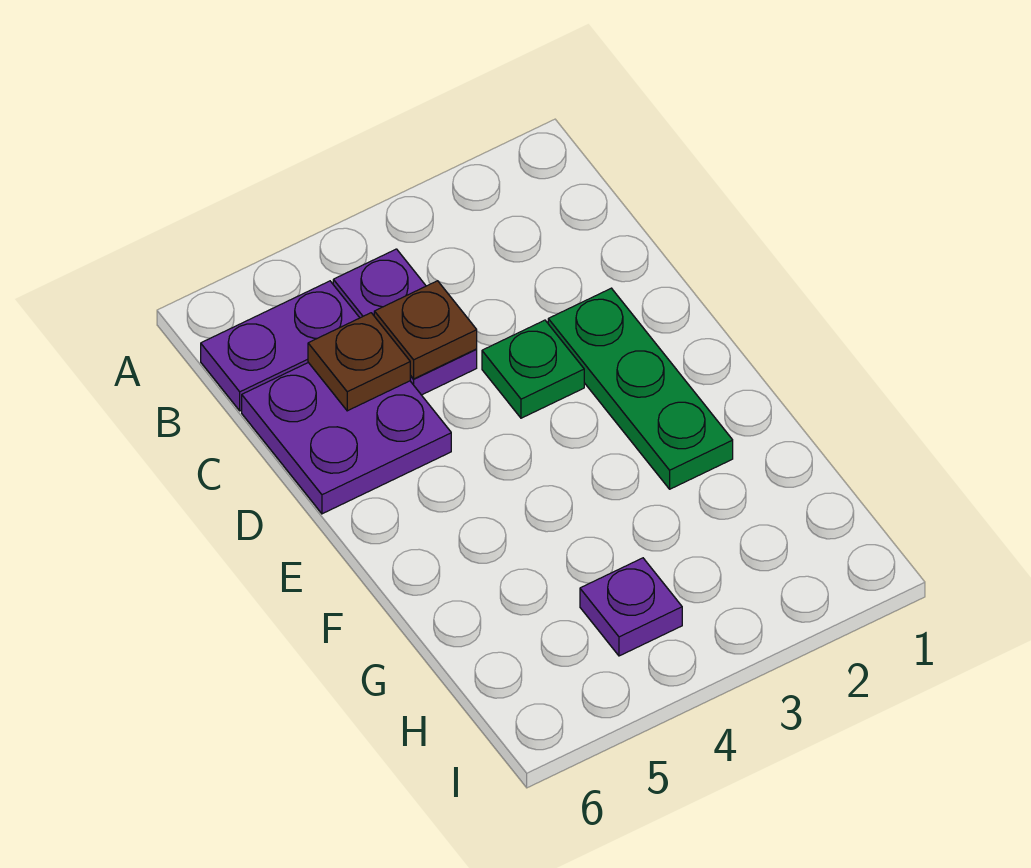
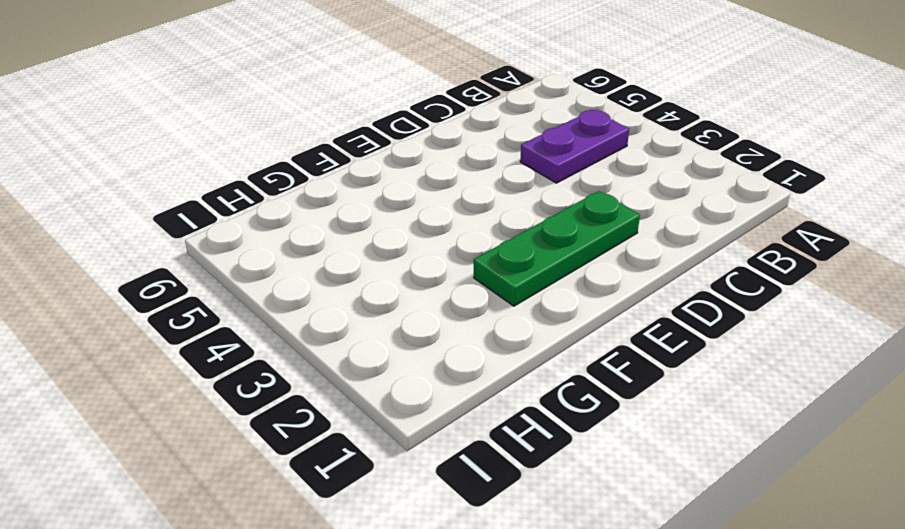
none -> purple 1x2 plate [201,281,359,411]
none -> purple 2x2 plate [242,363,451,514]

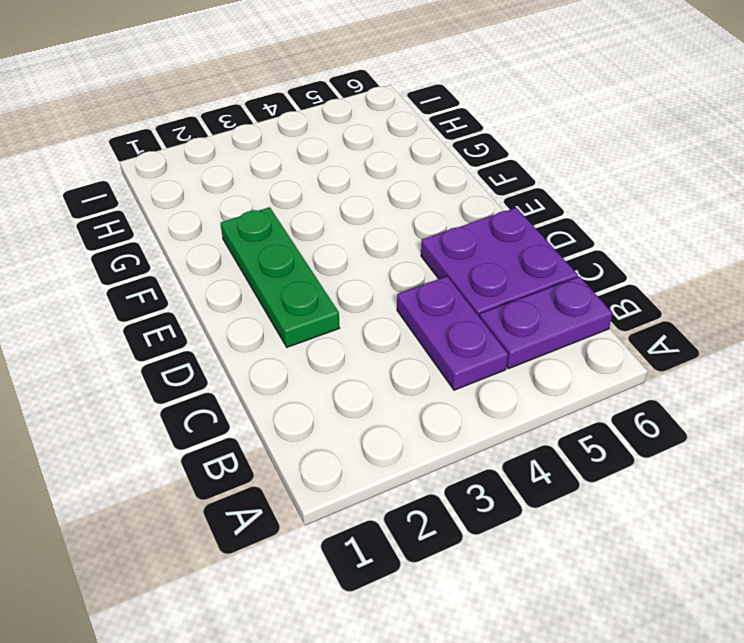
none -> green 1x1 plate [482,320,584,418]
none -> purple 1x1 plate [580,558,682,656]

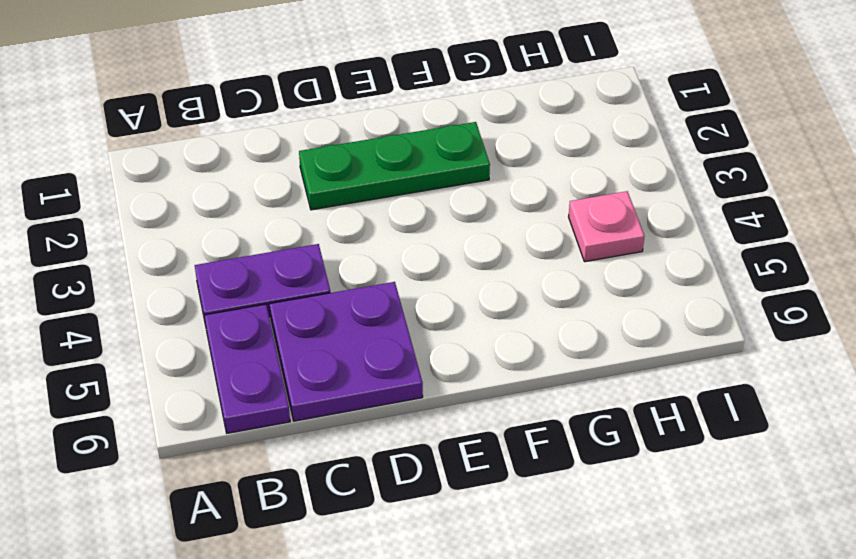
pink 1x1 plate [569,191,645,262] -> purple 1x1 plate [580,558,682,656]
none -> green 1x1 plate [482,320,584,418]
none -> brown 1x1 plate [374,281,477,379]

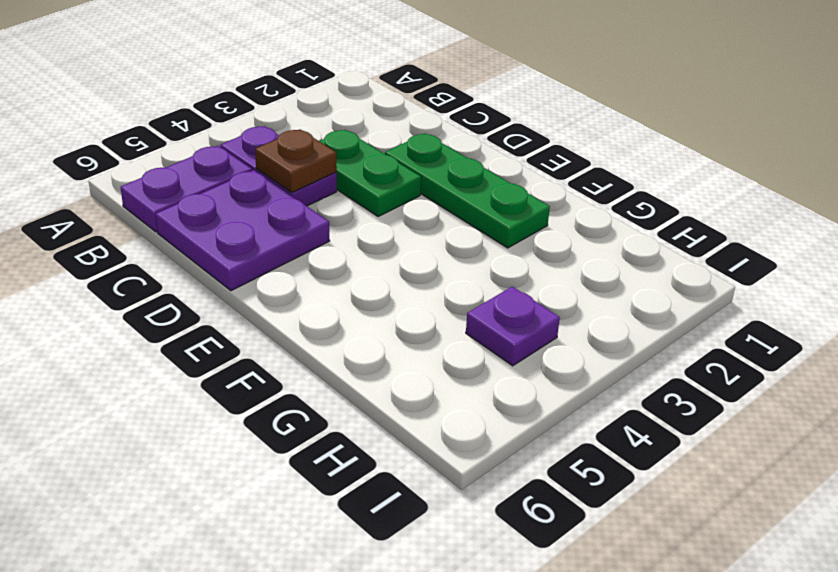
green 1x2 plate [319,130,421,216] -> green 1x1 plate [482,320,584,418]
none -> brown 1x1 plate [308,313,410,411]

